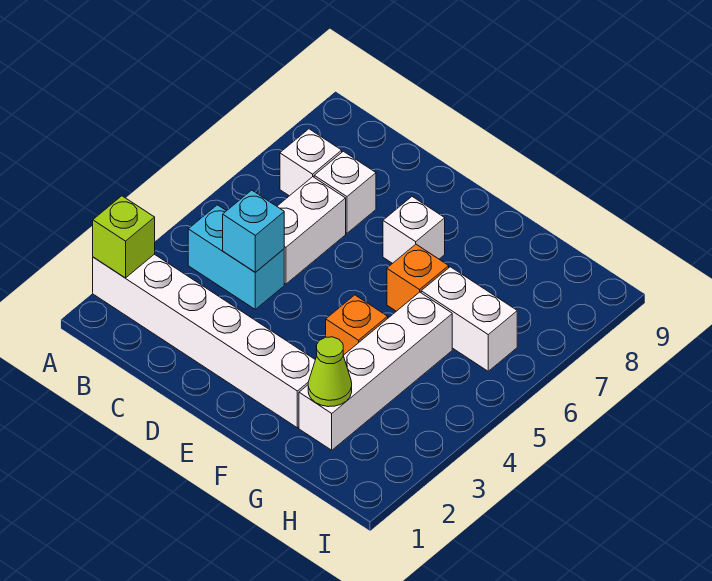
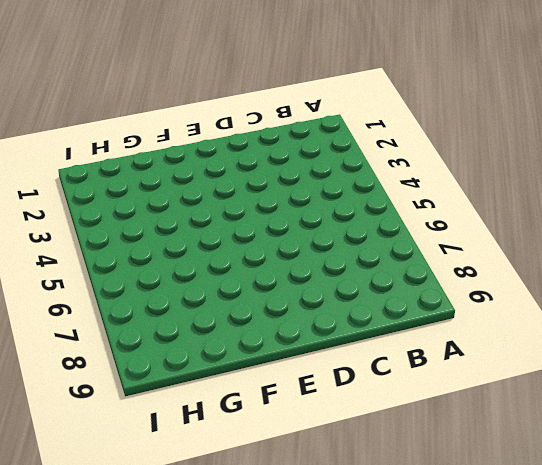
none -> white 1x6 brick [93,254,315,428]
none -> cyan 1x2 brick [188,205,284,309]
none -> white 1x1 brick [280,129,342,196]

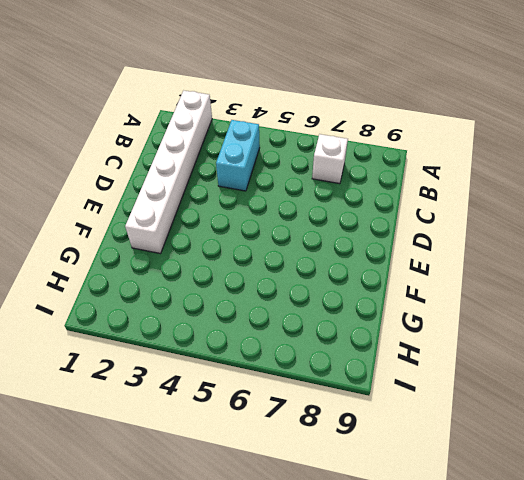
none -> white 1x2 brick [277,177,346,284]
none -> white 1x1 brick [314,151,376,233]
none -> white 1x1 brick [383,197,445,263]

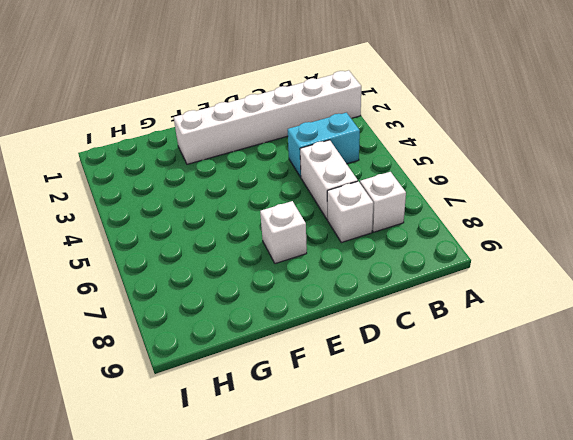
none -> orange 1x1 brick [326,295,388,355]
none -> orange 1x1 brick [387,244,449,311]
none -> white 1x4 brick [299,292,452,450]

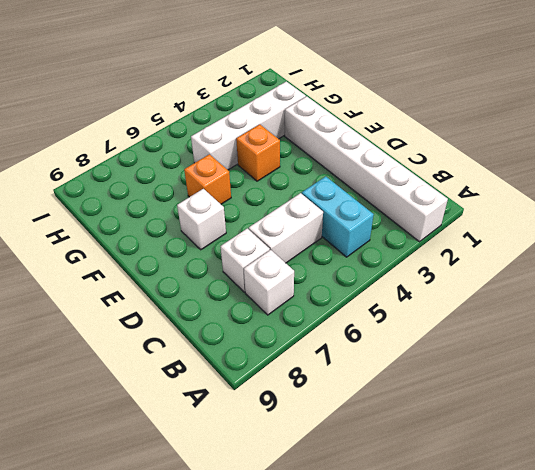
none -> white 1x2 brick [421,267,517,371]
none -> lime 1x1 brick [93,196,155,278]
none -> cyan 1x1 brick [223,190,284,272]

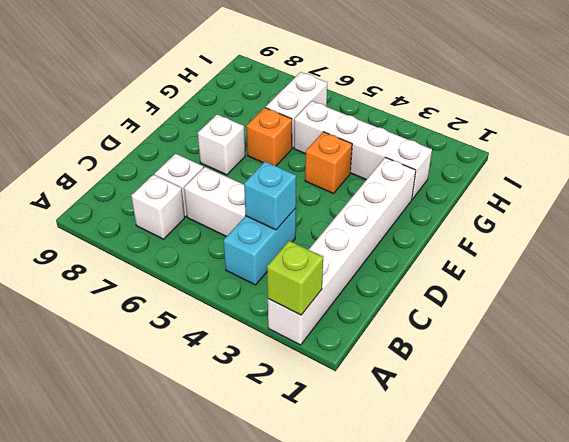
none -> lime 1x1 cone [308,337,352,407]

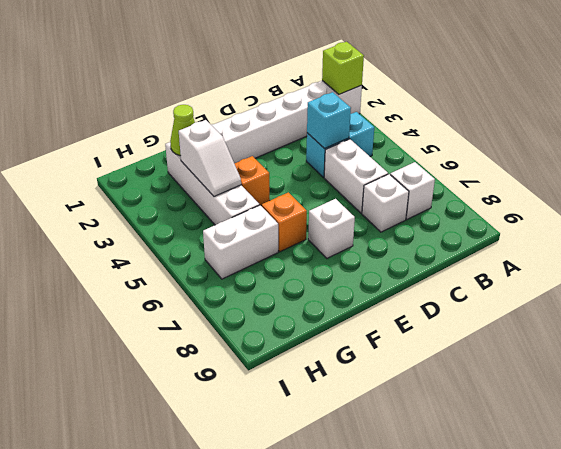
white 1x2 slope [179,120,241,196] -> none

